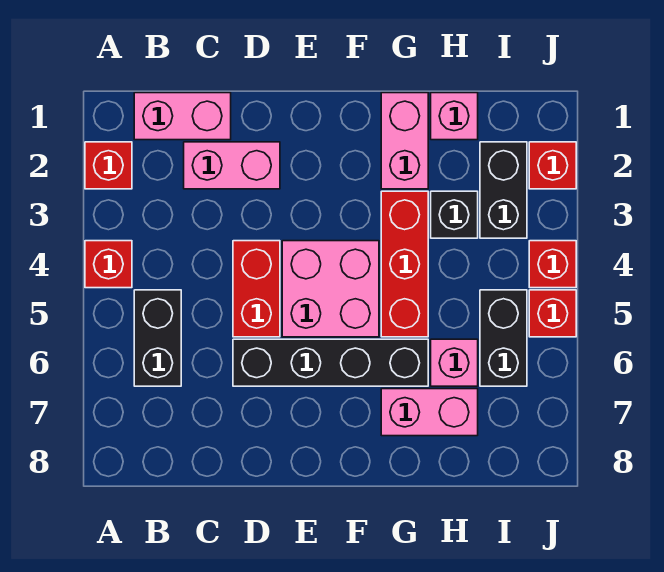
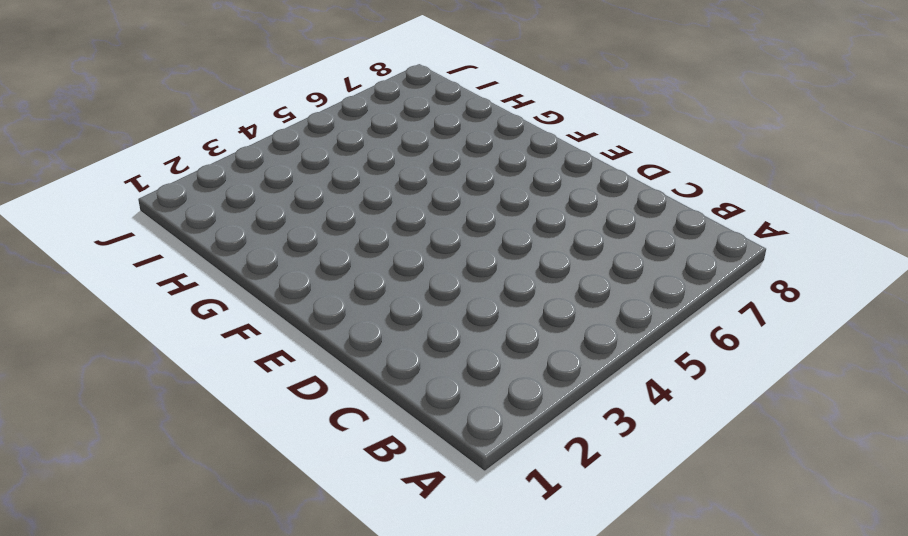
none -> red 1x1 brick [85,142,132,189]
none -> red 1x1 brick [85,241,132,288]
none -> pink 1x2 brick [134,93,231,140]

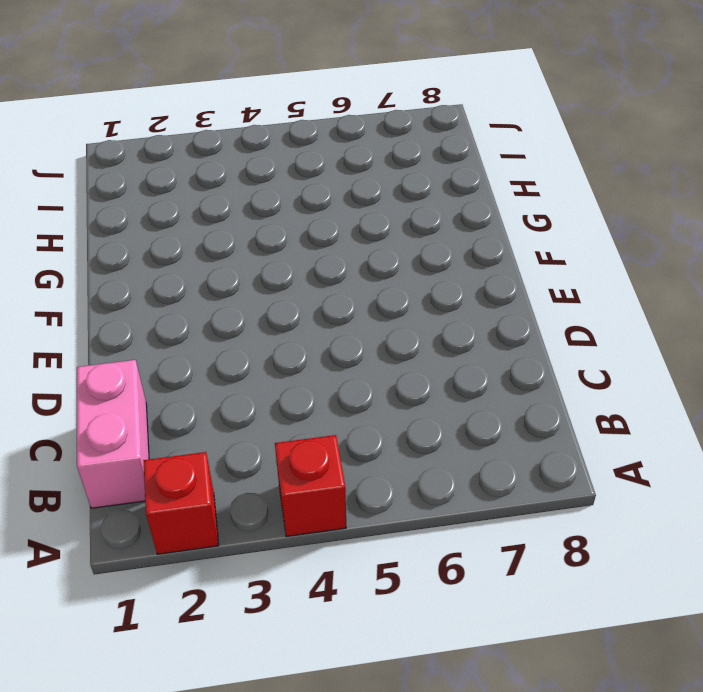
none -> black 1x2 brick [134,290,181,386]
none -> pink 1x2 brick [184,142,280,189]
none -> red 1x2 brick [233,241,280,337]

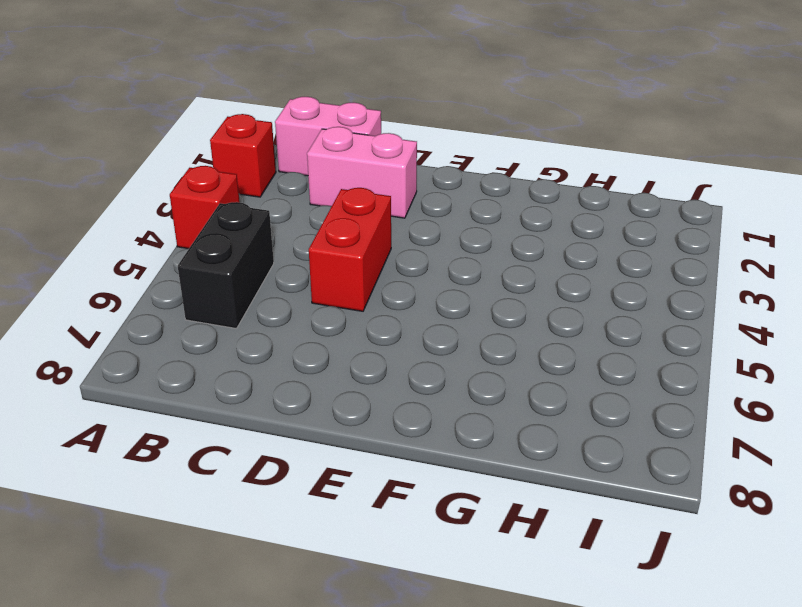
none -> black 1x4 brick [233,339,428,386]
none -> pink 2x2 brick [282,241,379,337]
none -> pink 1x2 brick [381,93,428,189]

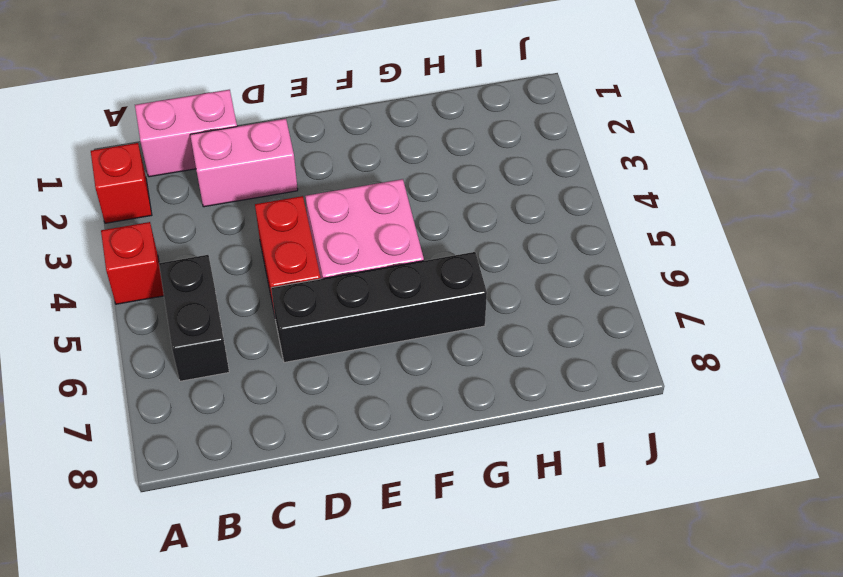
none -> pink 1x2 brick [381,93,428,189]
none -> red 1x3 brick [381,191,428,337]
none -> pink 1x2 brick [381,389,478,436]

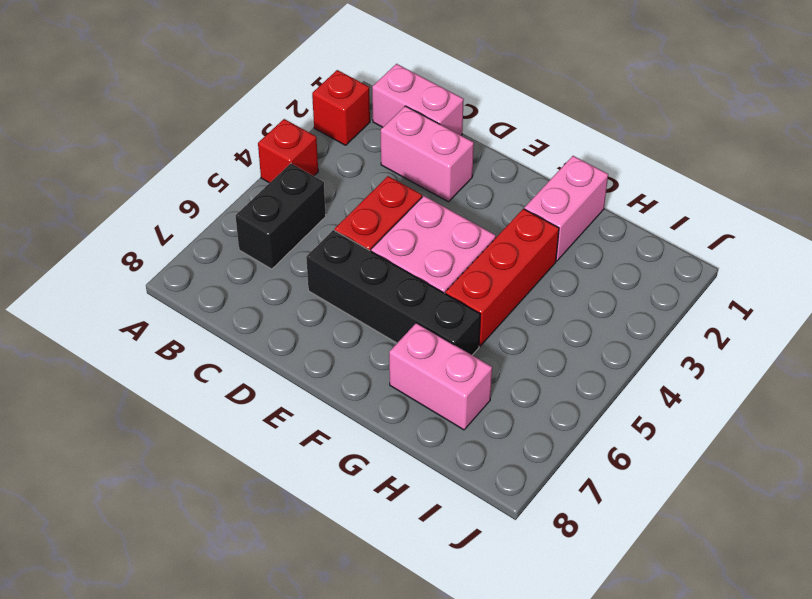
none -> pink 1x1 brick [431,93,478,140]
none -> black 1x1 brick [431,191,478,238]
none -> pink 1x1 brick [431,339,478,386]

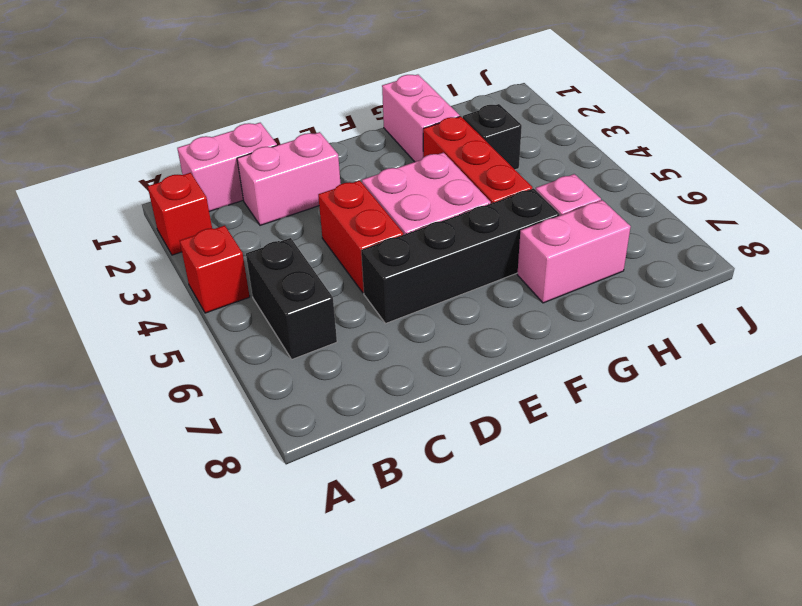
none -> pink 1x1 brick [431,93,478,140]
none -> black 1x2 brick [480,142,527,238]
none -> black 1x2 brick [480,290,527,386]

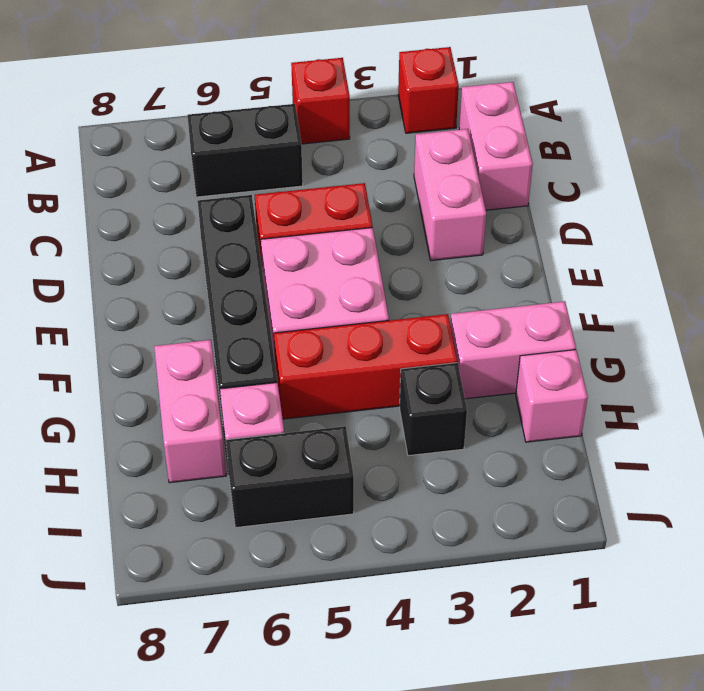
none -> black 1x2 brick [480,142,527,238]
none -> red 1x1 brick [529,142,576,189]
none -> red 1x1 brick [529,241,576,288]

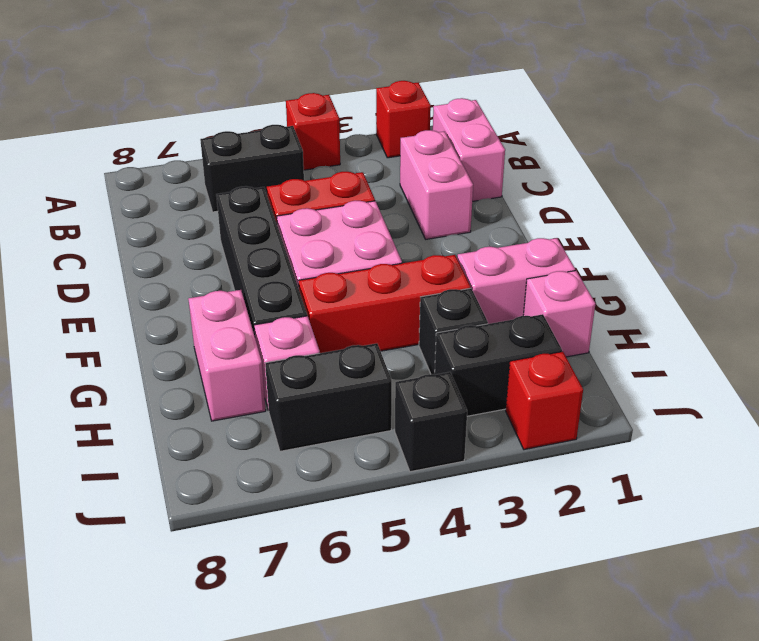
black 1x1 brick [395,372,467,472] -> red 1x1 brick [529,241,576,288]
none -> red 1x1 brick [529,290,576,337]

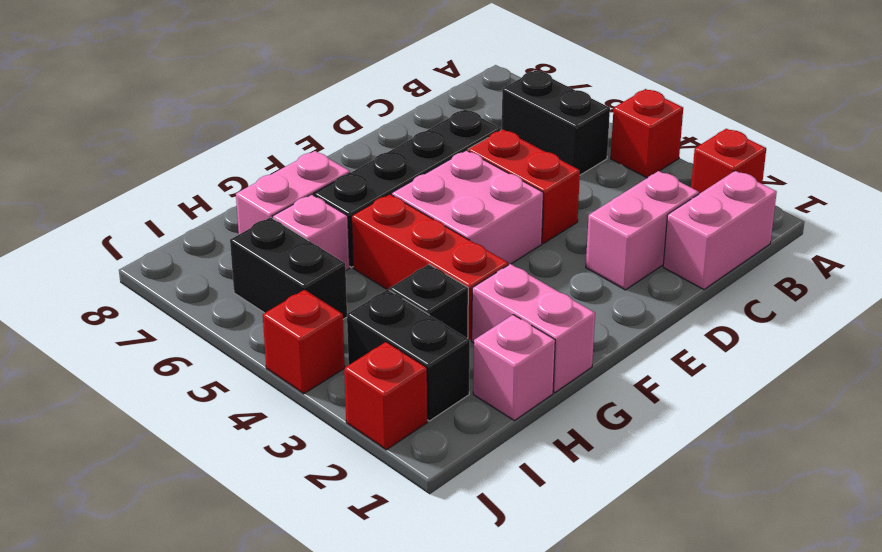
none -> red 1x1 brick [529,290,576,337]

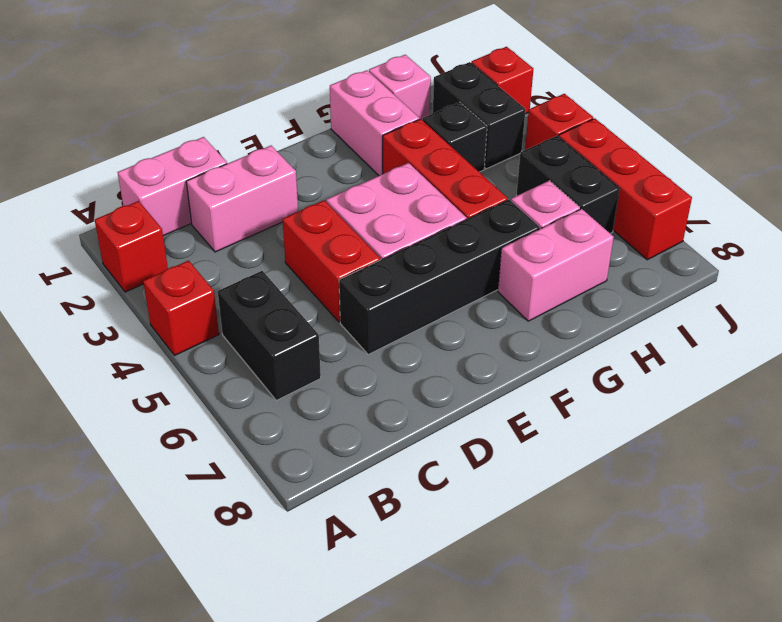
red 1x3 brick [559,118,692,260] -> red 1x1 brick [529,290,576,337]

